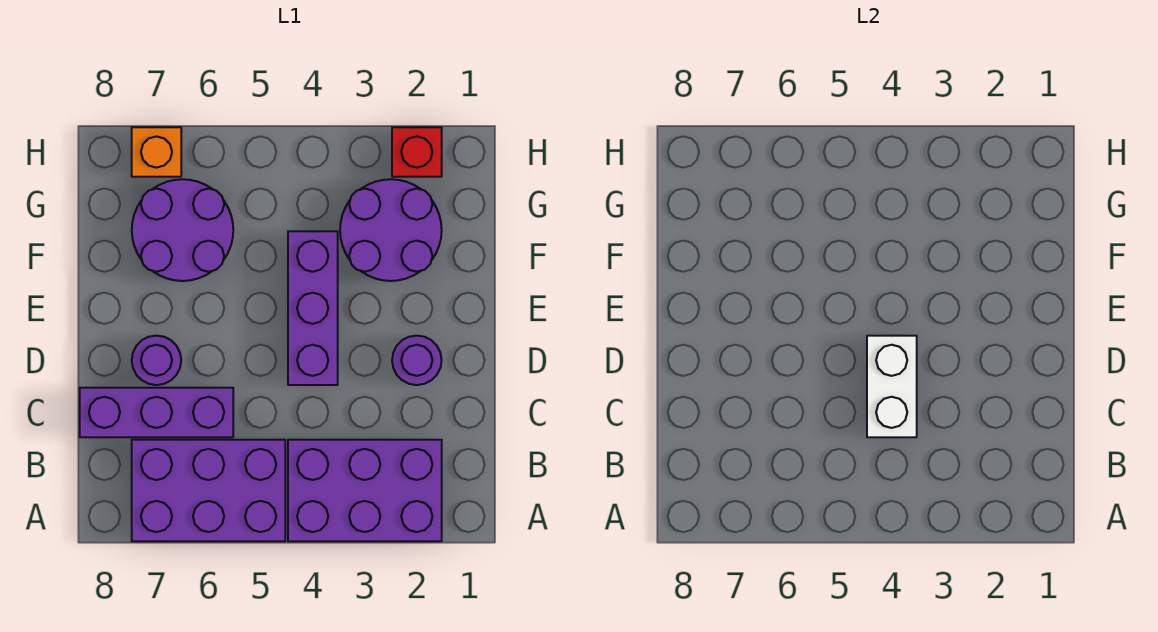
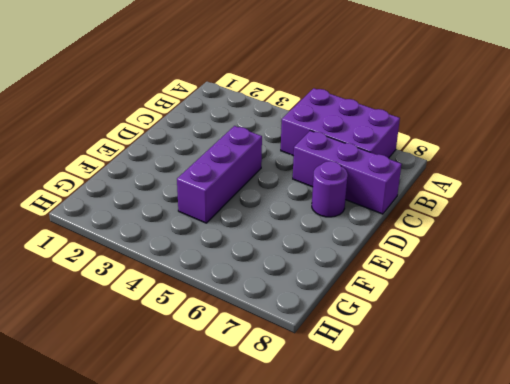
none -> purple 2x3 brick [288,440,442,541]
none -> purple 1x1 round brick [392,336,442,385]

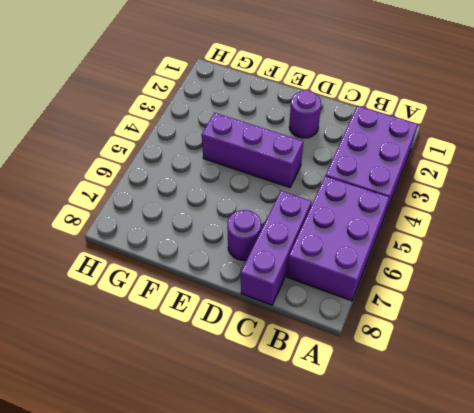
none -> purple 2x2 round brick [340,179,442,281]
none -> purple 2x2 round brick [132,179,233,281]

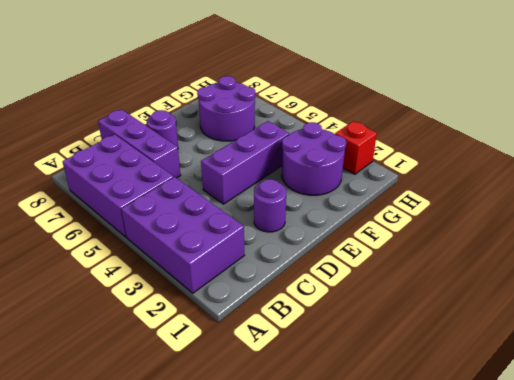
none -> orange 1x1 brick [132,127,181,177]
none -> white 1x2 brick [867,336,917,437]

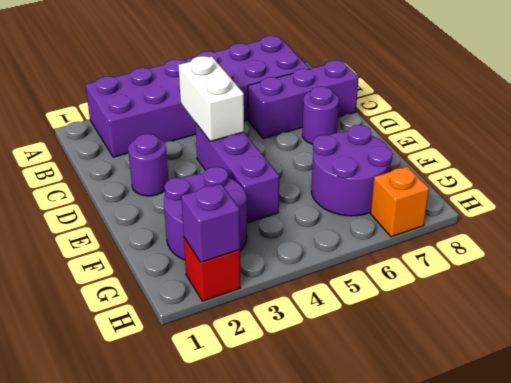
purple 1x1 brick [181,184,240,262] -> none

